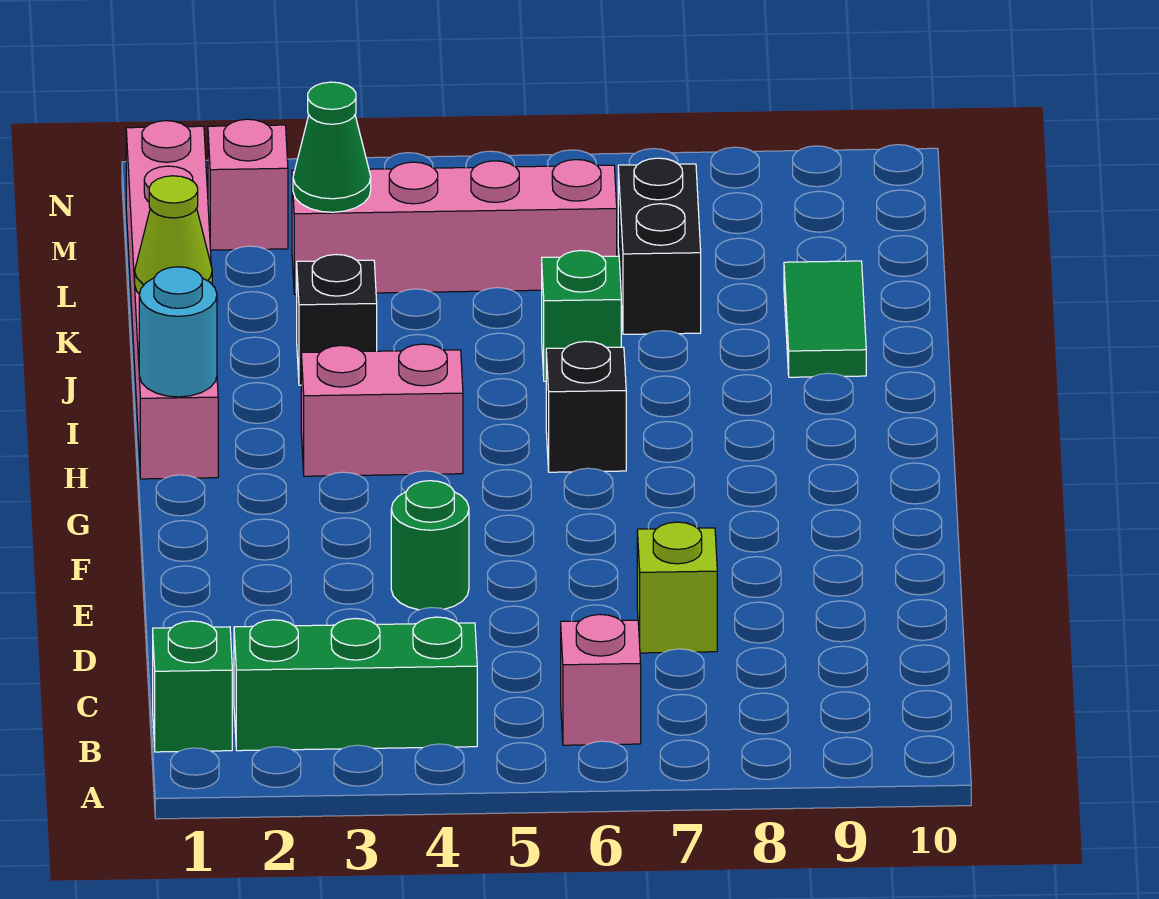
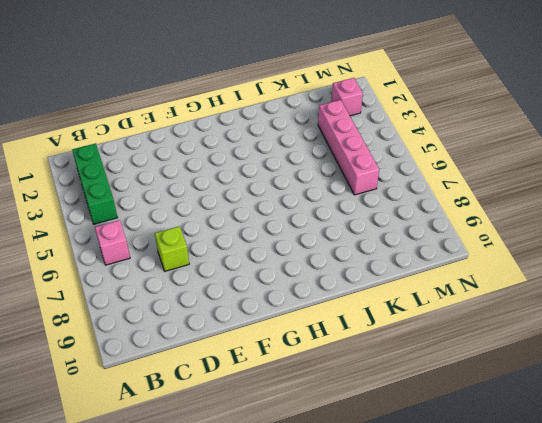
none -> green 1x1 brick [153,621,232,752]
none -> green 1x1 round brick [391,481,469,610]
none -> pink 1x6 brick [126,121,218,479]

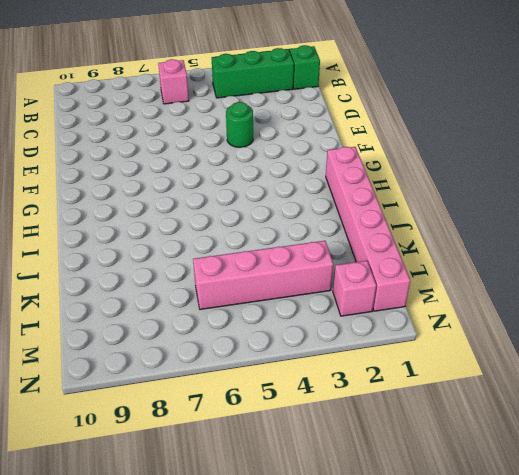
none -> lime 1x1 brick [637,522,717,653]
none -> pink 1x2 brick [301,344,463,476]
none -> black 1x1 brick [546,342,626,472]

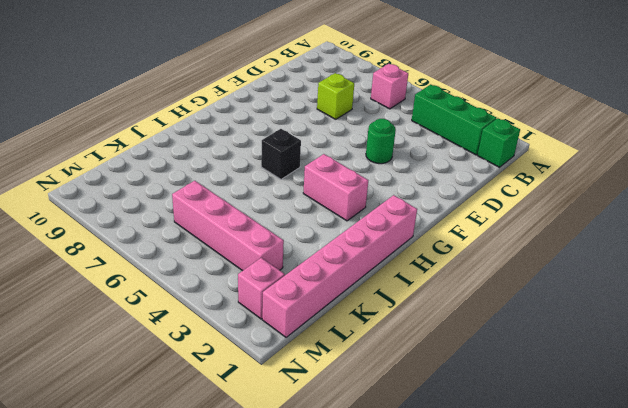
none -> black 1x1 brick [297,255,377,385]
none -> green 1x1 brick [542,251,621,381]
none -> green 1x2 tile [784,261,866,377]

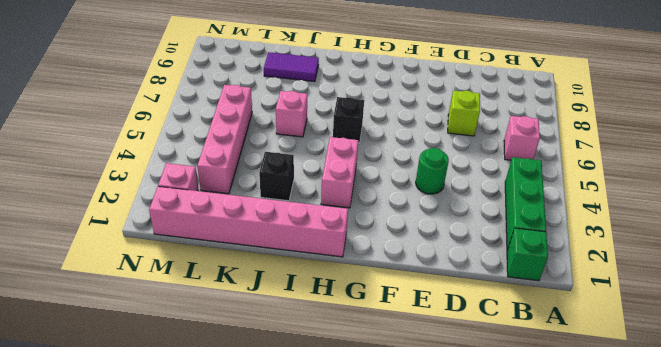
pink 1x1 brick [276,91,307,137] -> green 1x1 brick [542,251,621,381]
purple 1x2 tile [264,52,319,82] -> green 1x2 tile [784,261,866,377]
none -> black 1x2 brick [618,158,701,334]
none -> cyan 1x1 round brick [139,267,217,397]
none -> lime 1x1 cone [135,176,212,294]

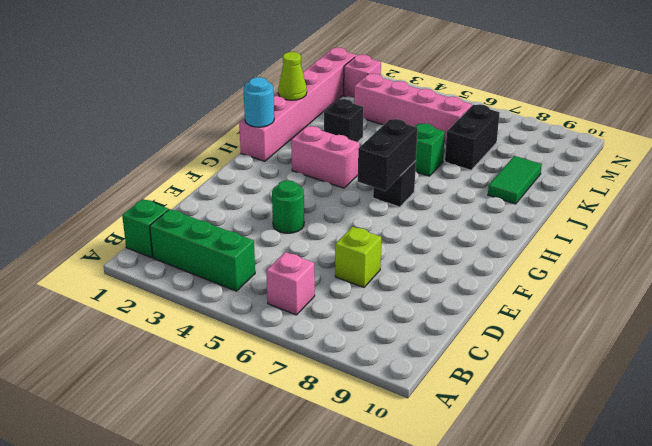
black 1x2 brick [358,119,418,191] -> none
none -> green 1x1 cone [293,82,371,212]

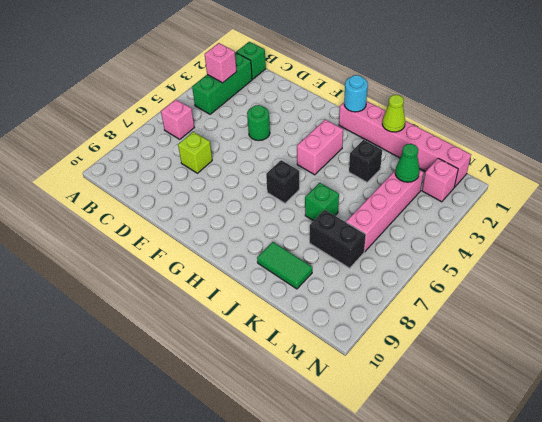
pink 1x1 brick [205,43,237,83] -> none

